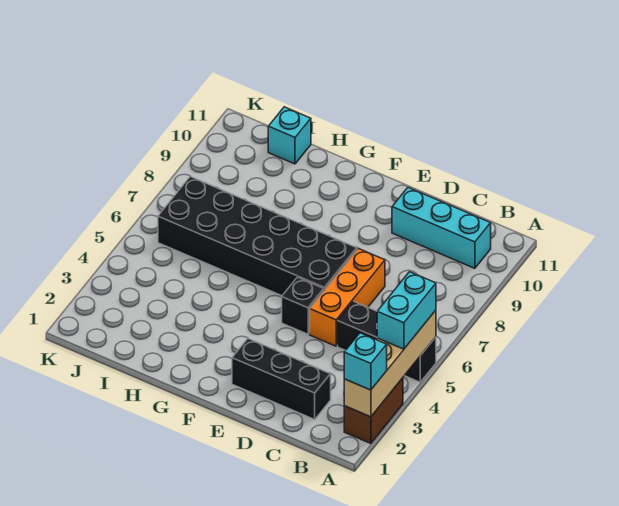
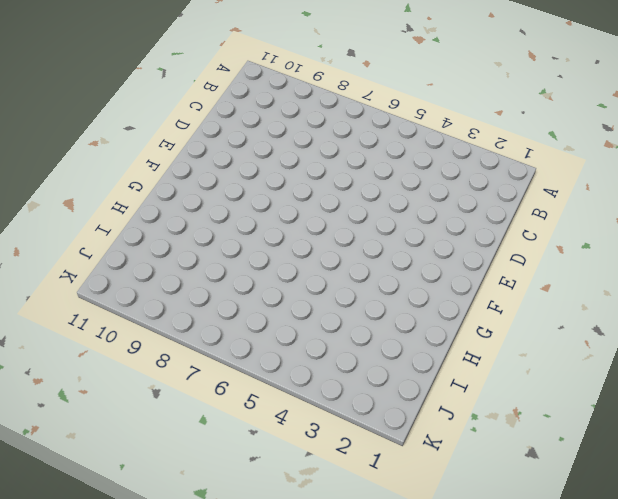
none -> brown 1x2 brick [344,378,403,444]
none -> black 1x3 brick [338,301,436,382]

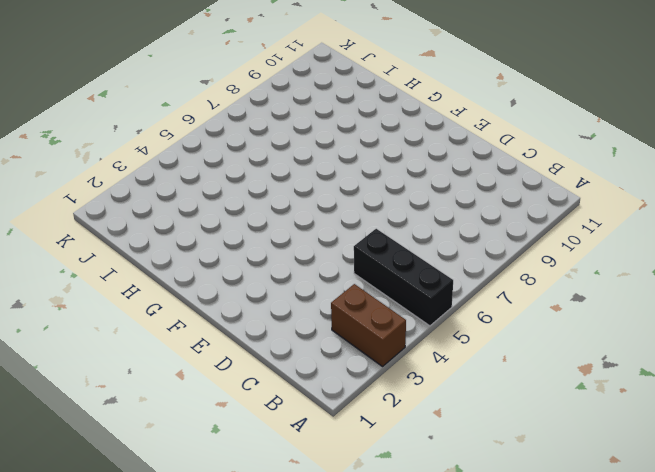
brown 1x2 brick [331,284,406,366] -> brown 1x2 brick turned to [344,378,403,444]
none -> cyan 1x3 brick [392,188,491,268]
none -> black 1x3 brick [232,339,331,419]

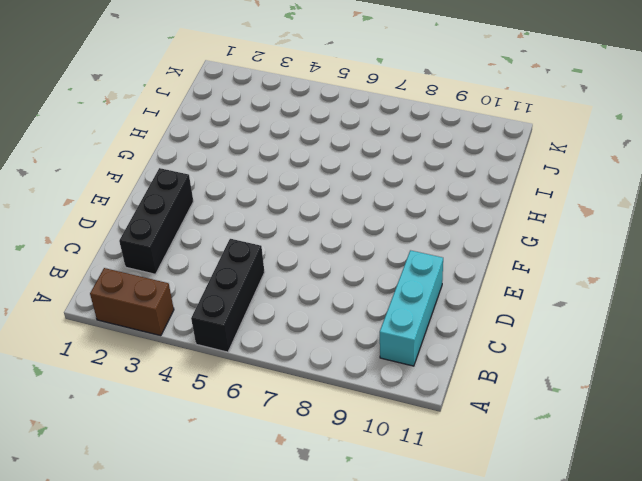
none -> orange 1x3 brick [310,248,385,346]
none -> black 1x1 brick [282,277,324,334]

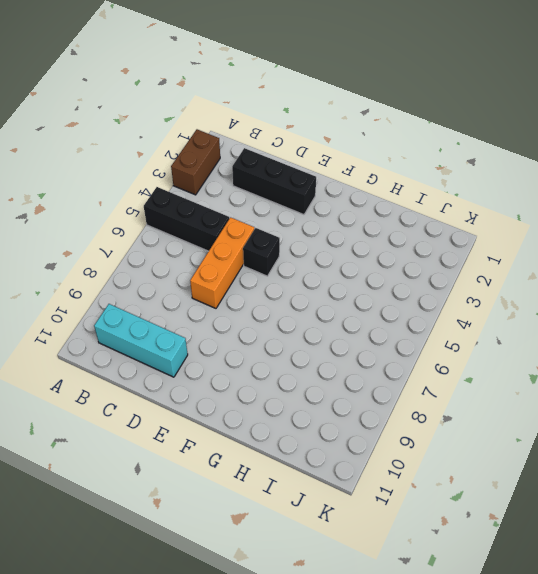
none -> black 2x6 brick [158,177,357,296]
none -> cyan 1x1 brick [268,107,311,164]

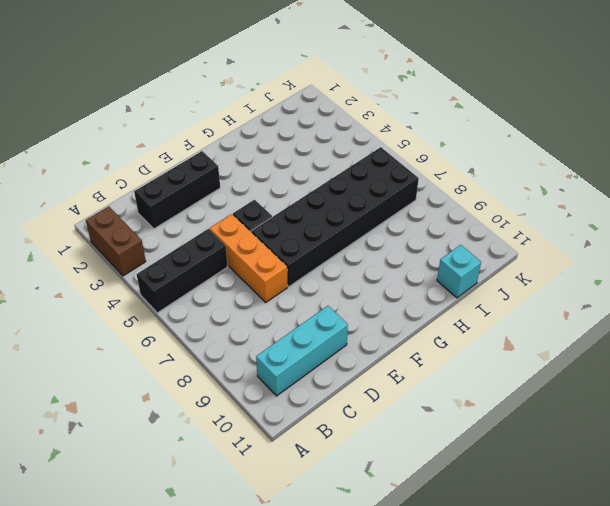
none -> tan 1x4 brick [344,310,436,417]
none -> cyan 1x1 brick [344,333,387,390]

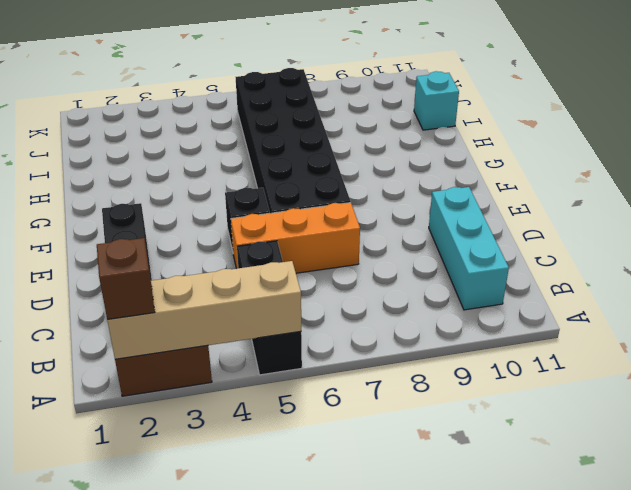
brown 1x1 brick [97,238,155,319] -> cyan 1x1 brick [344,333,387,390]
none -> cyan 1x2 brick [377,272,436,349]

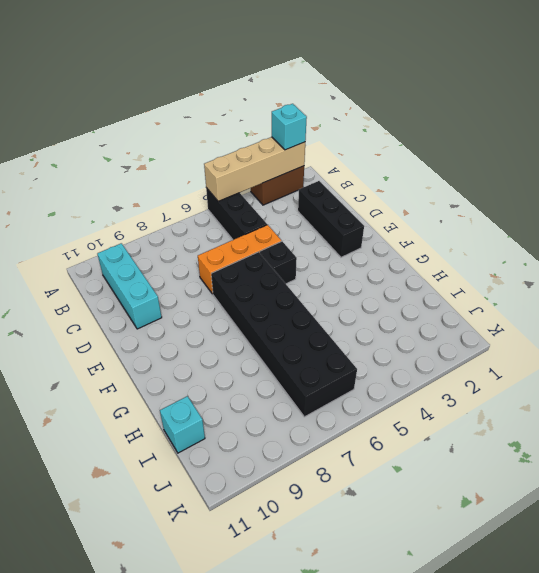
none -> cyan 1x2 brick [377,272,436,349]

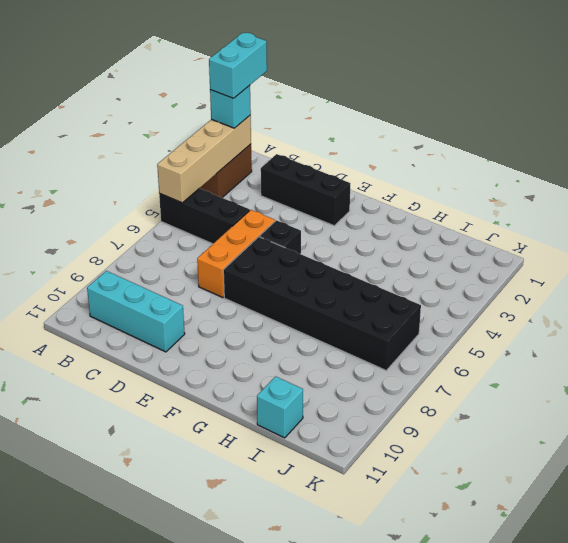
cyan 1x2 brick [209,33,267,98] -> cyan 1x2 brick moved to [377,272,436,349]

